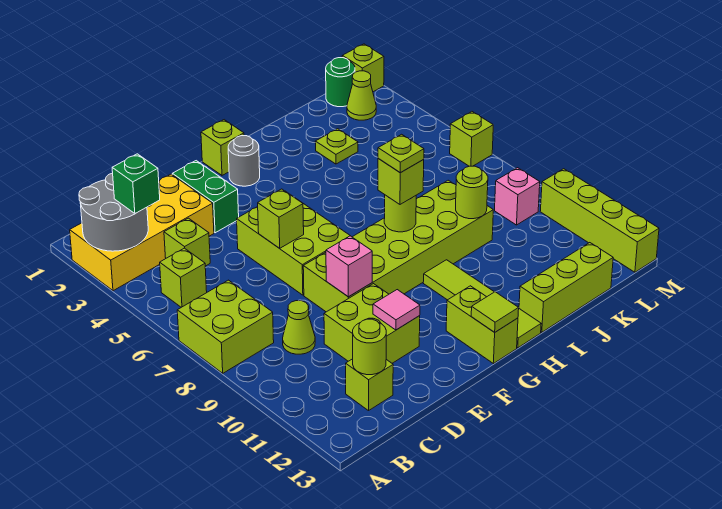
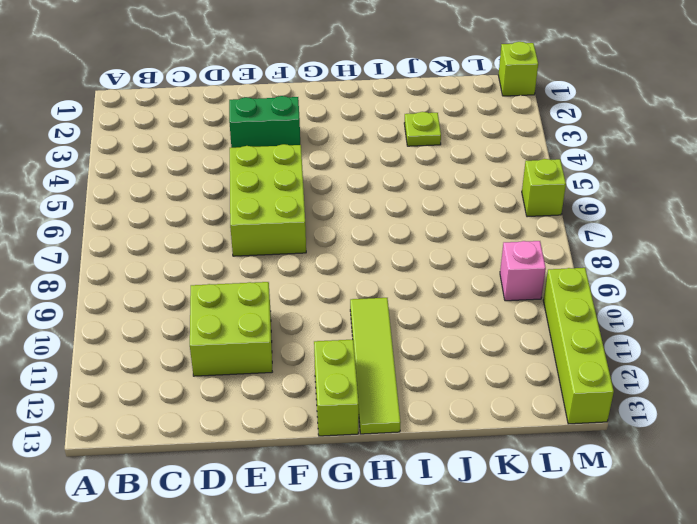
green 1x2 brick [229,96,300,148] -> green 1x2 brick turned to [172,161,239,233]
none -> yellow 2x4 brick [70,174,214,291]
none -> lime 2x2 brick [177,280,274,373]
none -> lime 1x1 brick [160,248,207,307]
none -> lime 1x1 brick [164,218,210,266]

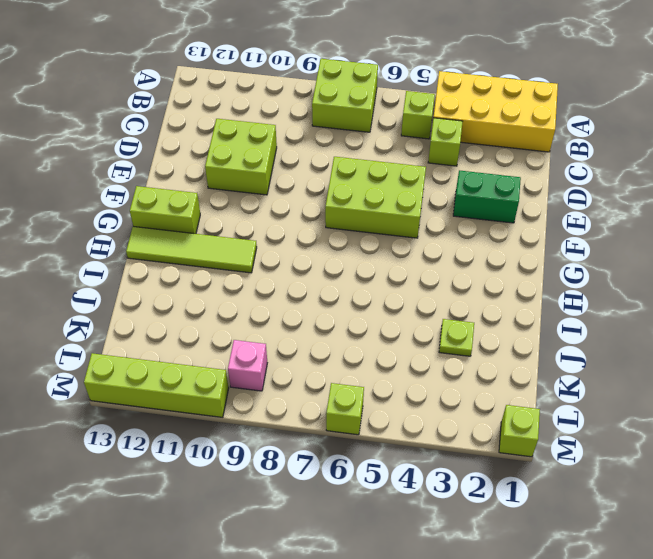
yellow 2x4 brick [433,71,558,152] -> yellow 2x4 brick turned to [70,174,214,291]
none -> lime 1x1 cone [283,301,315,354]
none -> lime 1x1 brick [346,359,393,411]
none -> lime 2x6 brick [303,180,493,312]
none -> lime 1x1 brick [201,120,244,175]

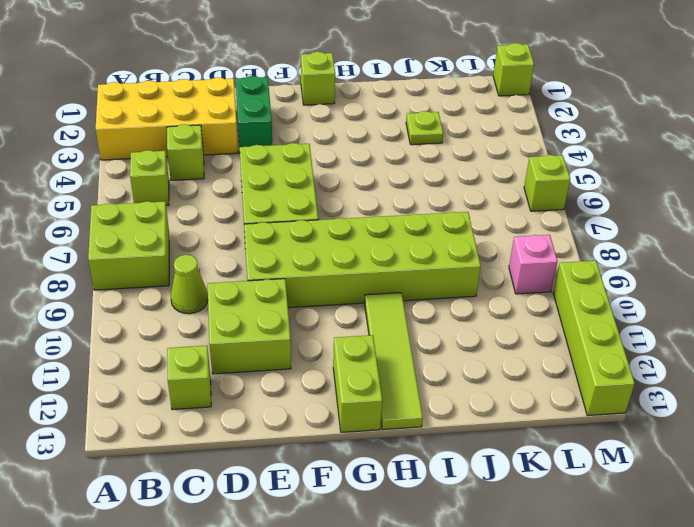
none -> grey 1x1 round brick [228,136,260,186]
none -> lime 1x3 brick [519,243,613,332]
none -> green 1x1 round brick [326,58,355,107]
none -> lime 1x1 cone [347,71,376,120]

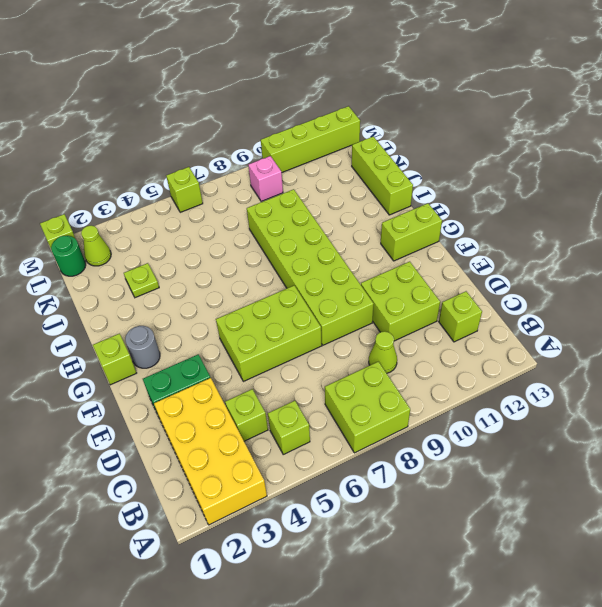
none -> lime 1x4 tile [423,260,541,348]
none -> grey 2x2 round brick [79,173,148,251]
none -> lime 1x1 round brick [353,319,386,375]
none -> lime 1x1 brick [258,189,304,248]

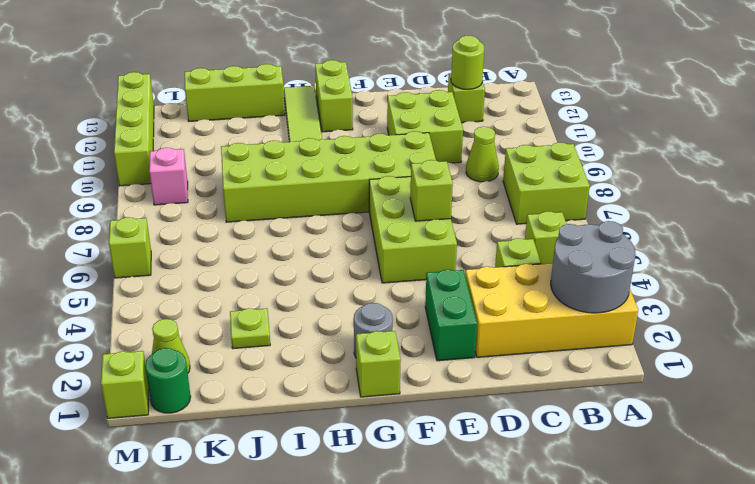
none -> pink 1x1 brick [326,236,372,297]
none -> pink 1x1 tile [373,290,420,330]
none -> lime 1x1 tile [471,292,519,332]
none -> lime 1x1 round brick [384,195,416,232]

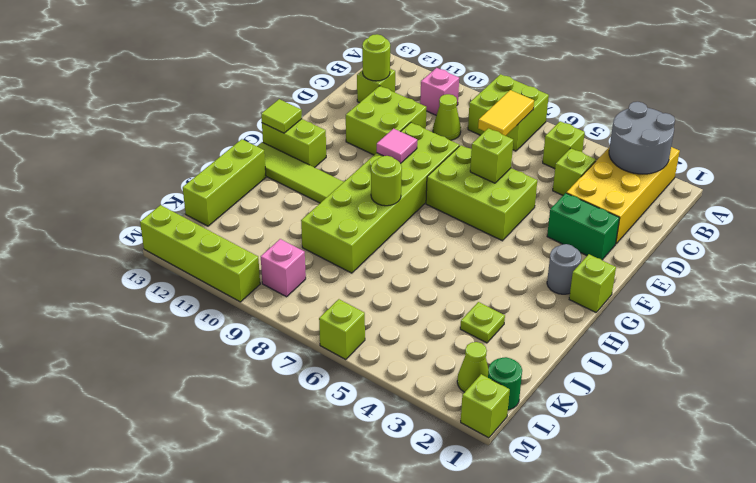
yellow 1x2 tile [478,90,534,136] -> none
pink 1x1 brick [420,68,459,115] -> pink 1x1 brick moved to [326,236,372,297]
pink 1x1 tile [377,129,417,164] -> pink 1x1 tile moved to [373,290,420,330]
none -> lime 1x1 round brick [456,166,488,219]
none -> green 1x1 brick [112,154,160,214]
none -> lime 1x1 brick [378,159,424,204]
none -> lime 1x1 plate [378,134,424,173]

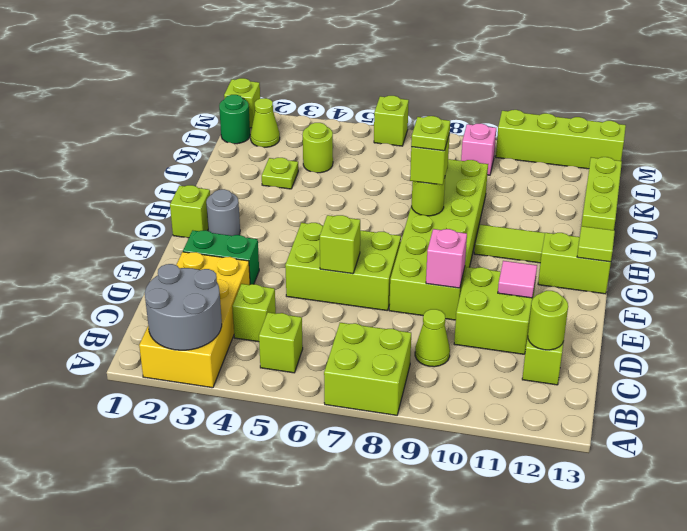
lime 1x1 round brick [303,123,333,173] -> lime 1x1 round brick moved to [456,166,488,219]
none -> green 1x1 brick [112,154,160,214]

